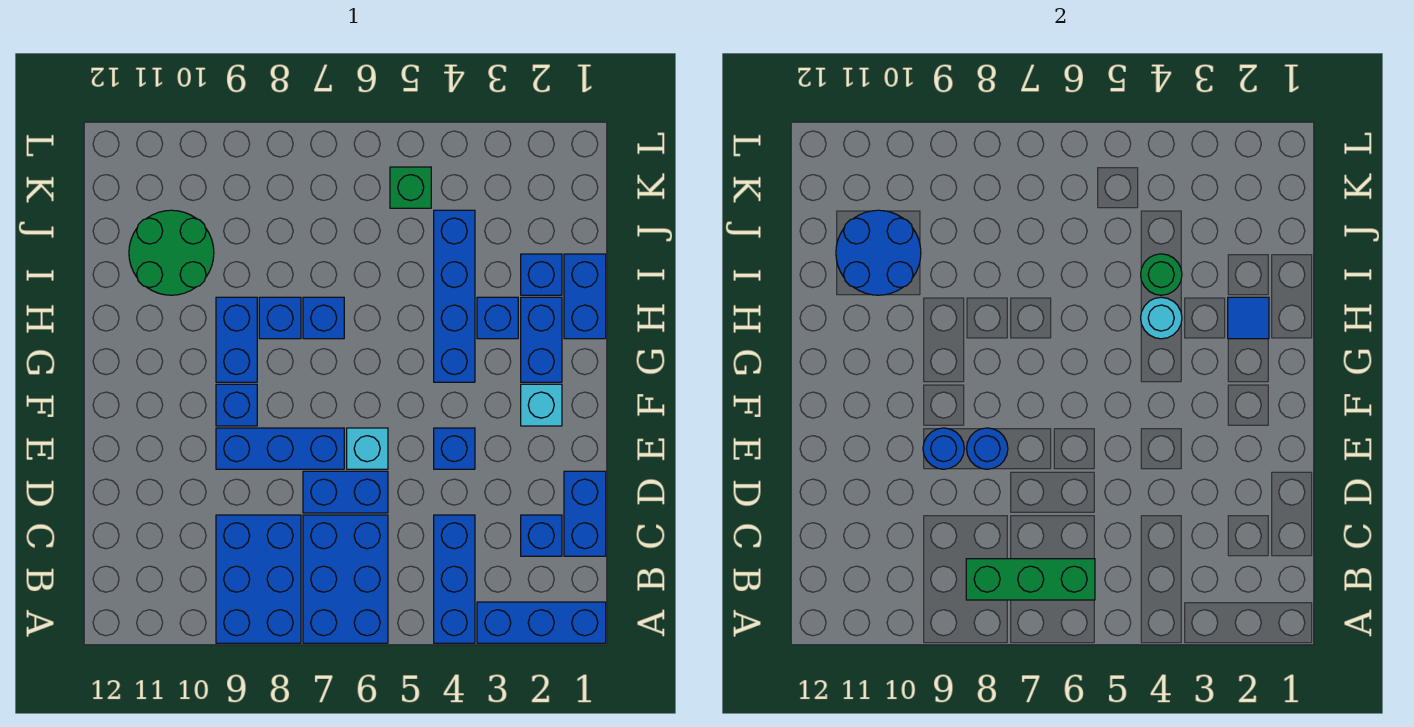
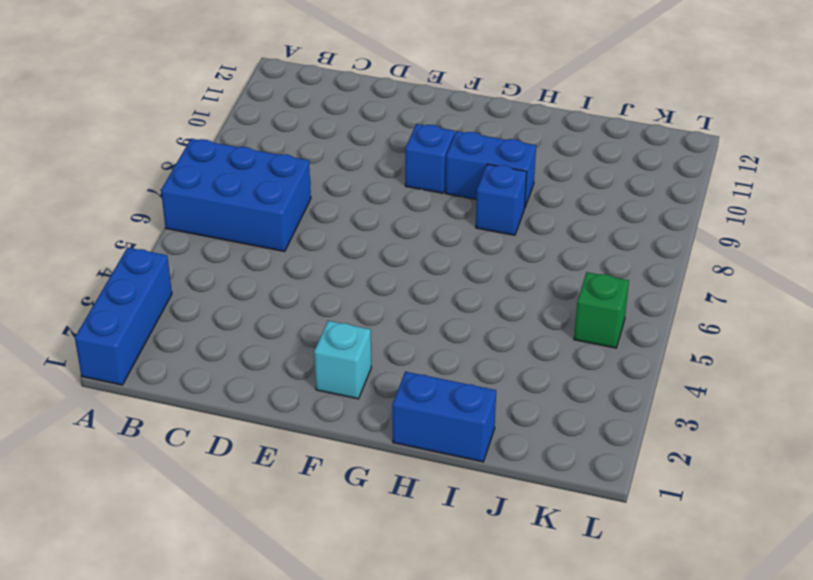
none -> blue 1x3 brick [434,515,475,643]
none -> blue 2x3 brick [216,515,301,643]
none -> blue 1x2 brick [564,471,606,556]

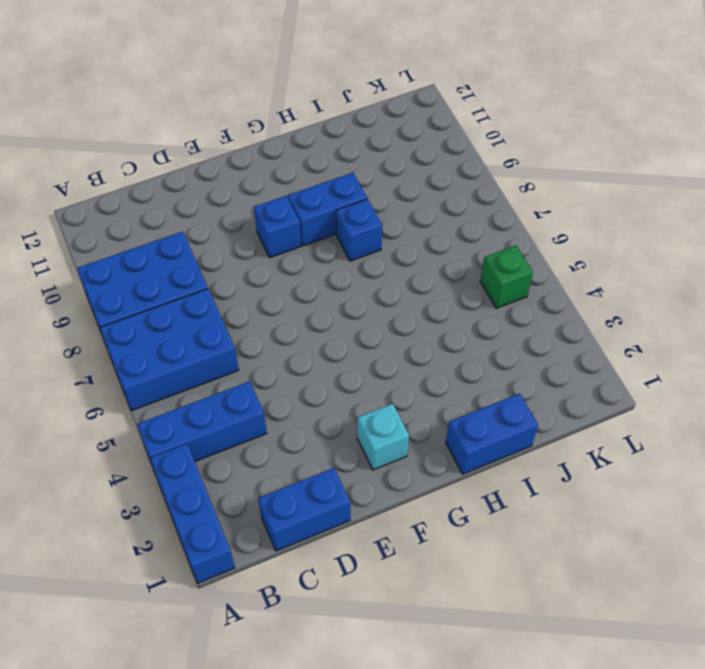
none -> blue 1x1 brick [521,515,562,556]
none -> blue 1x2 brick [303,471,388,513]
none -> blue 1x1 brick [434,428,475,469]

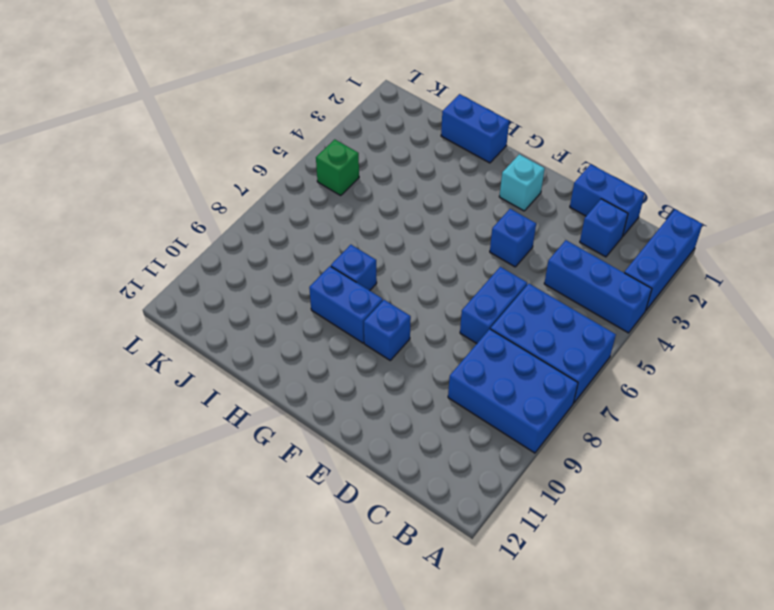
none -> cyan 1x1 brick [347,428,388,469]
none -> blue 1x3 brick [216,428,344,469]
none -> blue 1x2 brick [521,297,562,382]

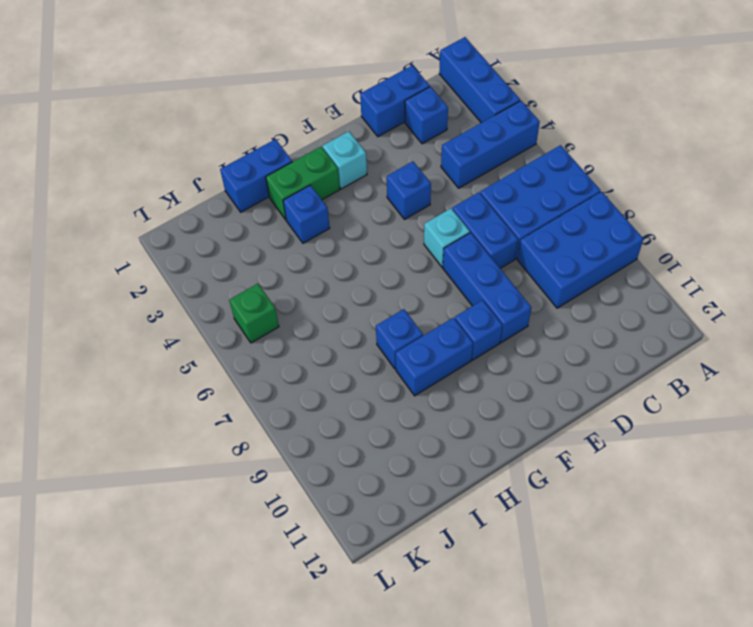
green 1x2 brick [266,147,340,220] -> blue 1x2 brick [521,297,562,382]
none -> blue 1x4 brick [434,210,475,382]
none -> blue 1x1 brick [303,297,344,339]
none -> blue 1x1 brick [521,254,562,295]

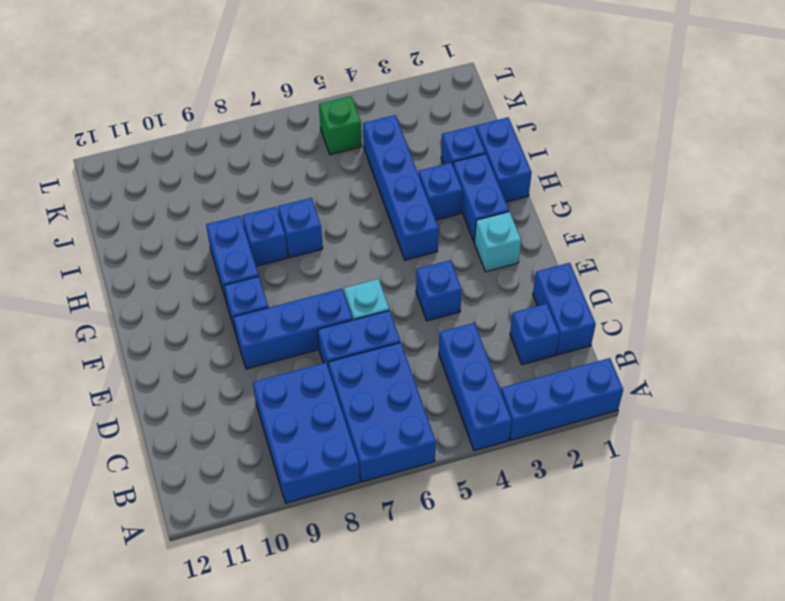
none -> green 2x2 round brick [129,210,214,295]
none -> green 1x3 brick [966,559,1095,600]
none -> blue 1x1 round brick [966,428,1008,469]

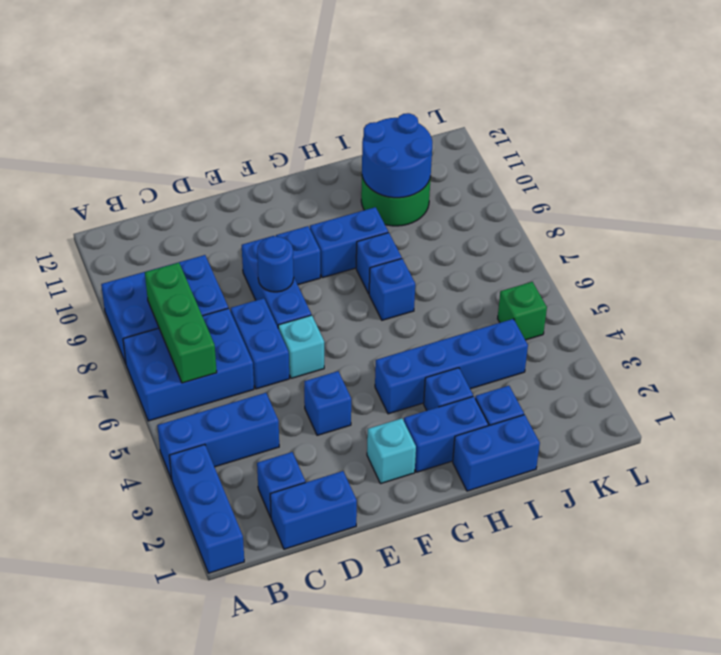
none -> blue 1x1 round brick [923,428,964,469]
none -> blue 1x1 tile [1228,297,1269,339]
none -> cyan 1x1 round brick [1141,297,1182,339]

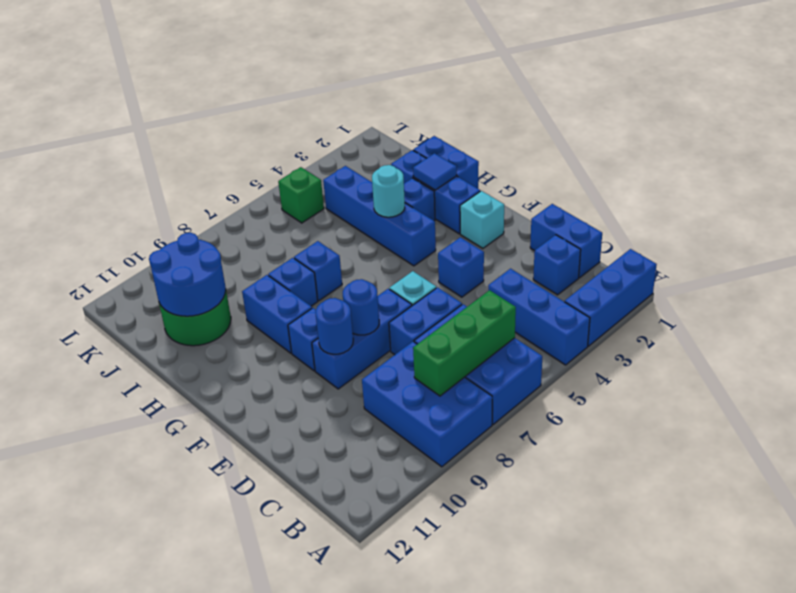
none -> green 1x1 round brick [1141,254,1182,295]

